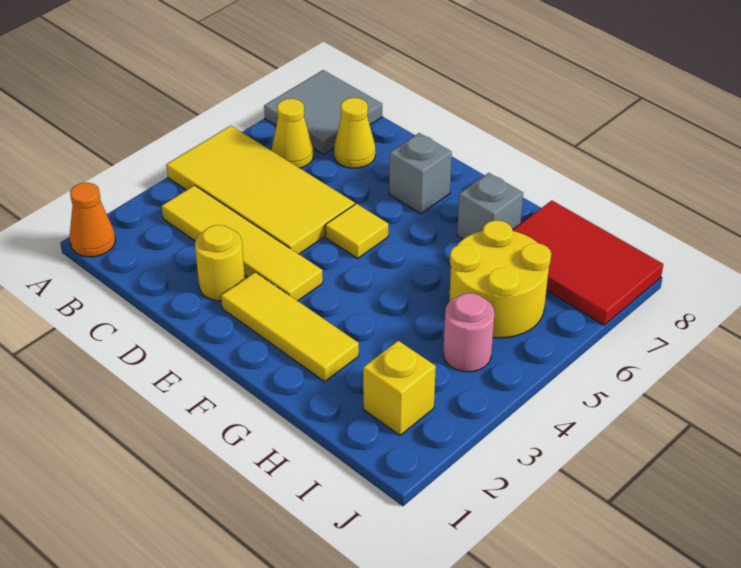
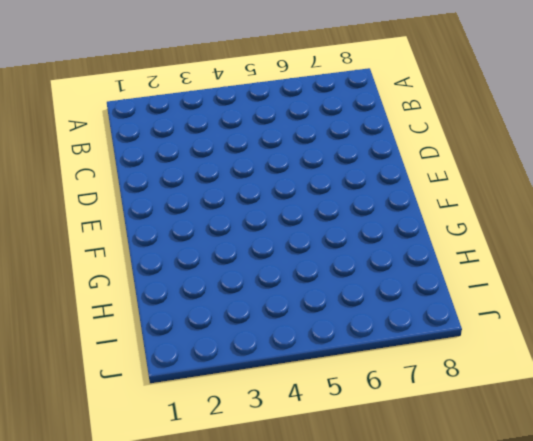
none -> orange 1x1 cone [69,183,115,257]
none -> yellow 2x4 tile [166,126,355,254]
none -> grey 2x2 tile [264,70,382,154]

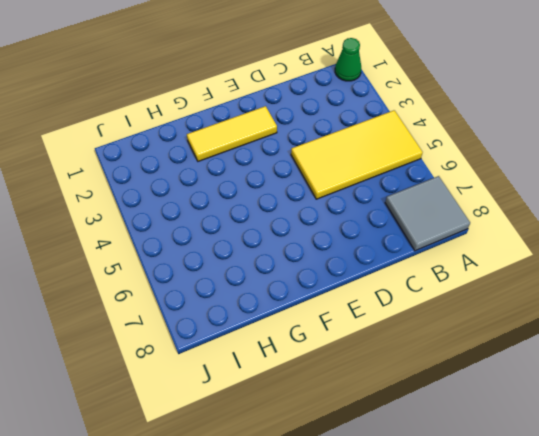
green 1x1 cone [335,38,361,81] -> orange 1x1 cone [69,183,115,257]
none -> yellow 1x4 tile [162,185,323,301]
none -> yellow 1x1 cone [272,99,313,168]
none -> yellow 1x1 cone [334,98,375,168]

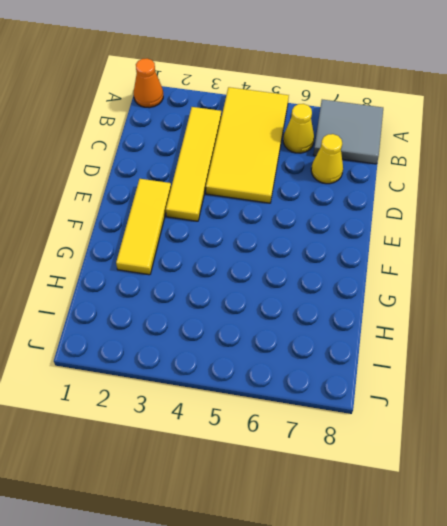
none -> yellow 1x1 round brick [195,225,245,301]
none -> yellow 1x1 tile [325,204,388,258]
none -> grey 1x1 brick [389,133,452,214]

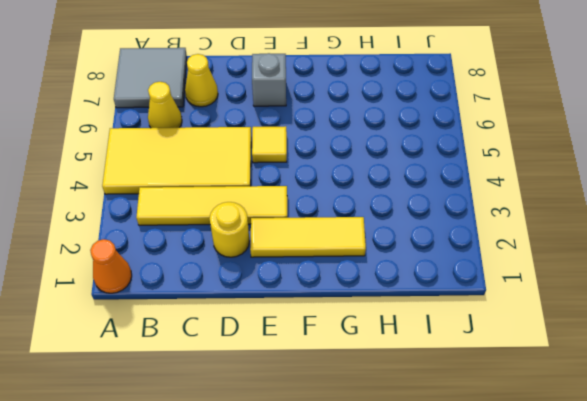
none -> grey 1x1 brick [457,173,523,239]
none -> yellow 2x2 round brick [449,220,551,338]
none -> red 2x3 tile [512,201,663,325]

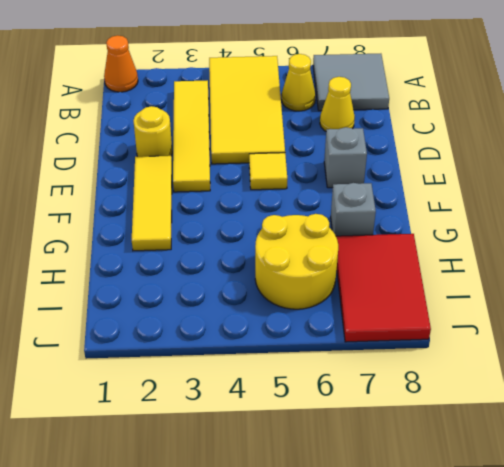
none -> yellow 1x1 brick [363,341,436,435]
none -> pink 1x1 round brick [443,293,494,372]

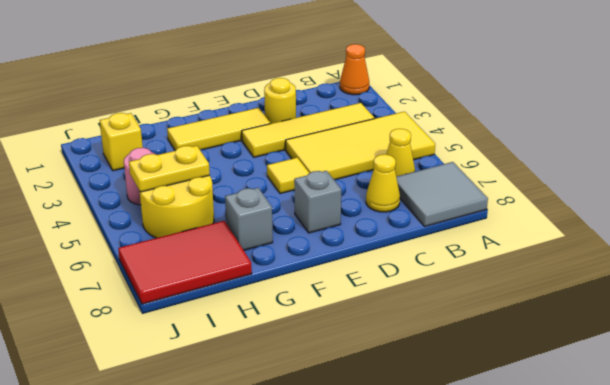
yellow 1x2 plate [129,146,210,192] -> none

